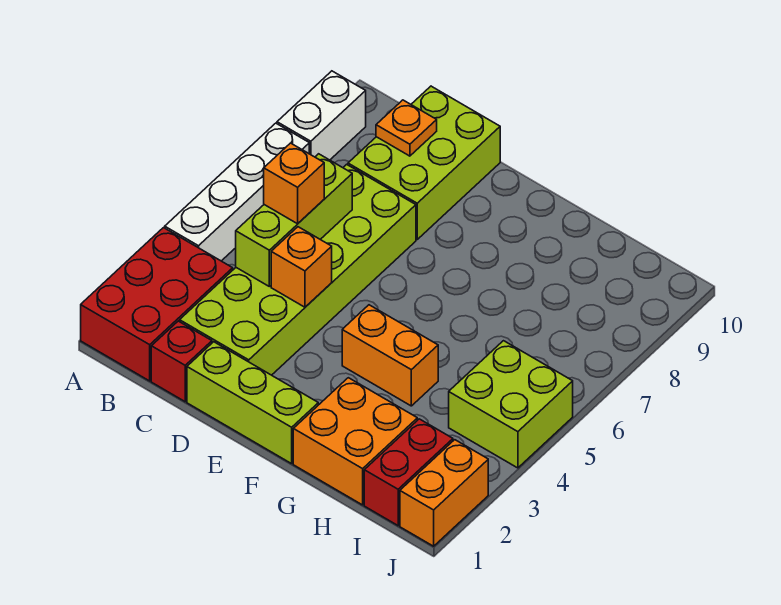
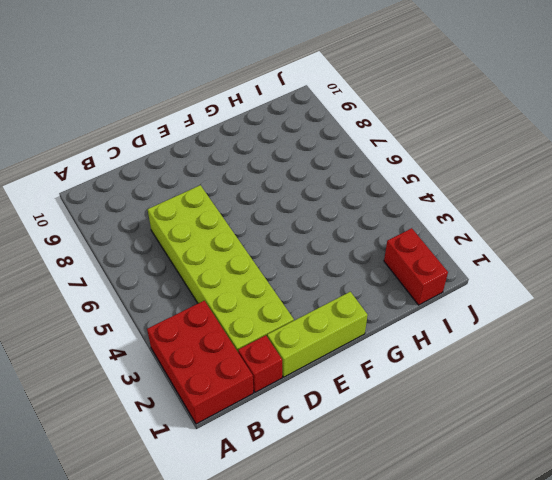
none -> white 1x4 brick [165,123,309,261]
none -> white 1x2 brick [277,71,366,160]
none -> lime 2x3 brick [348,86,500,239]

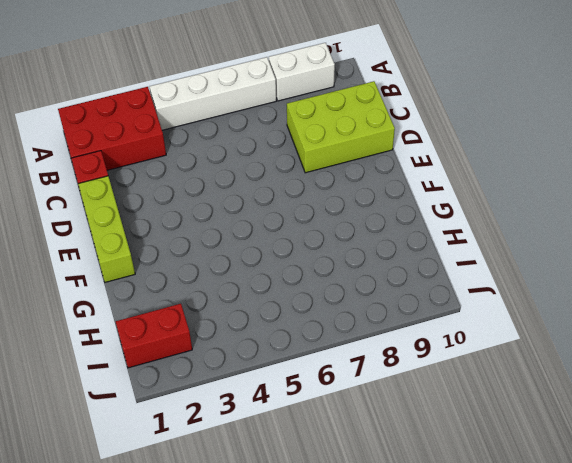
none -> lime 2x6 brick [180,164,416,375]
none -> orange 1x2 brick [342,305,438,406]
none -> orange 2x2 brick [293,378,417,505]

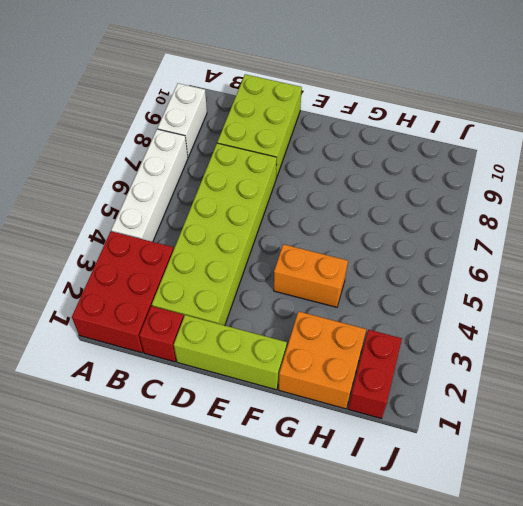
none -> lime 2x2 brick [449,341,573,468]
none -> orange 1x2 brick [400,440,488,546]
none -> lime 1x3 brick [236,154,352,286]

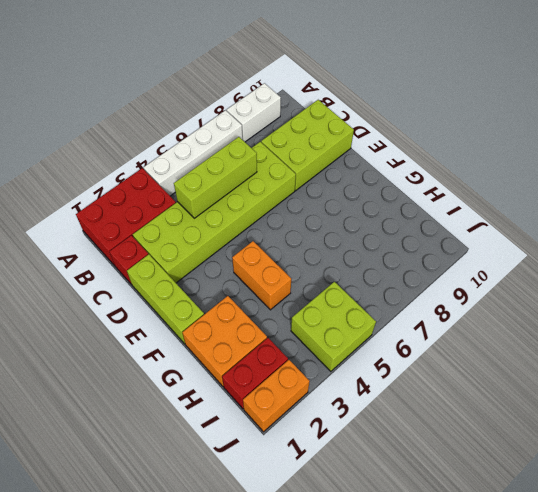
none -> orange 1x1 plate [376,100,437,156]
none -> orange 1x1 brick [271,227,332,307]
none -> orange 1x1 brick [264,143,324,224]

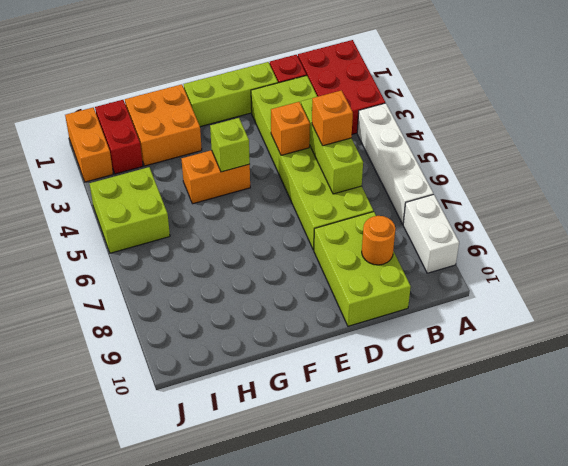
orange 1x1 round brick [362,216,396,265] -> orange 1x1 plate [376,100,437,156]
lime 1x1 brick [210,118,250,172] -> none

